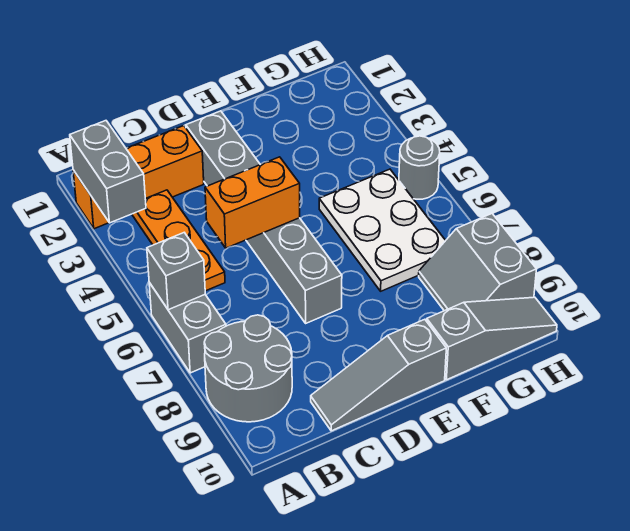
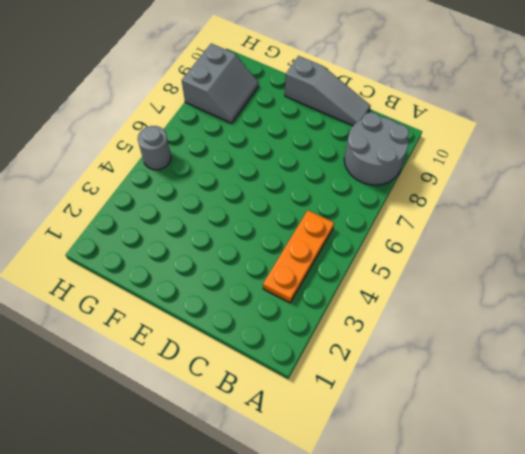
none -> orange 1x3 brick [73,126,204,229]
none -> grey 1x2 brick [149,283,226,373]
none -> grey 1x6 brick [186,111,342,323]

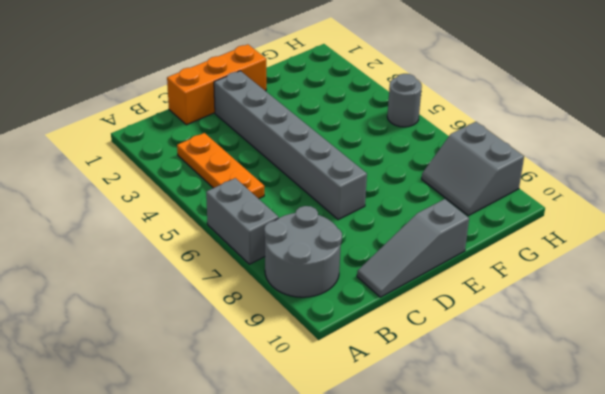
orange 1x3 brick [167,44,266,125] -> orange 1x3 brick moved to [73,126,204,229]
none -> white 2x3 plate [319,169,446,291]
none -> grey 1x3 slope [427,297,557,380]
none -> grey 1x2 brick [70,121,146,223]

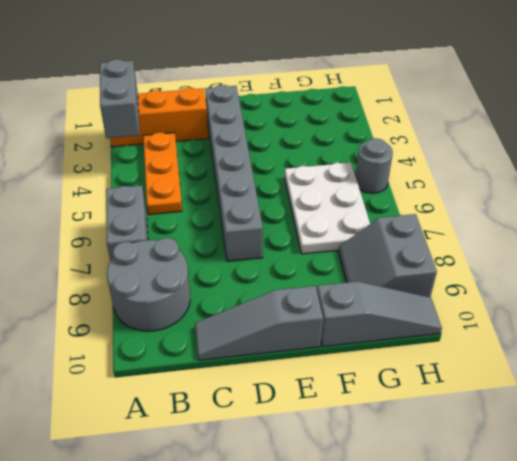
none -> grey 1x1 brick [147,233,205,310]
none -> orange 1x2 brick [205,157,300,248]

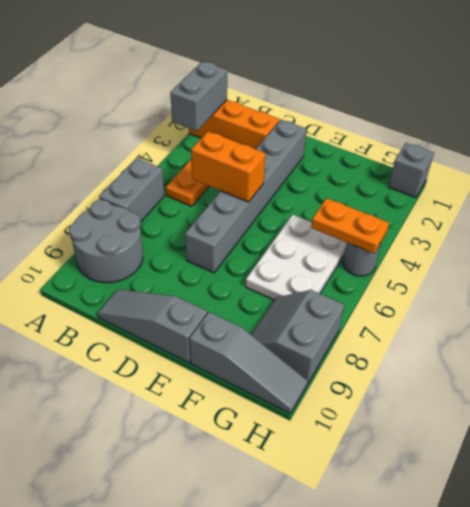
orange 1x2 plate [311,198,389,253] -> none
grey 1x1 brick [389,143,434,198] -> grey 1x1 brick moved to [147,233,205,310]

